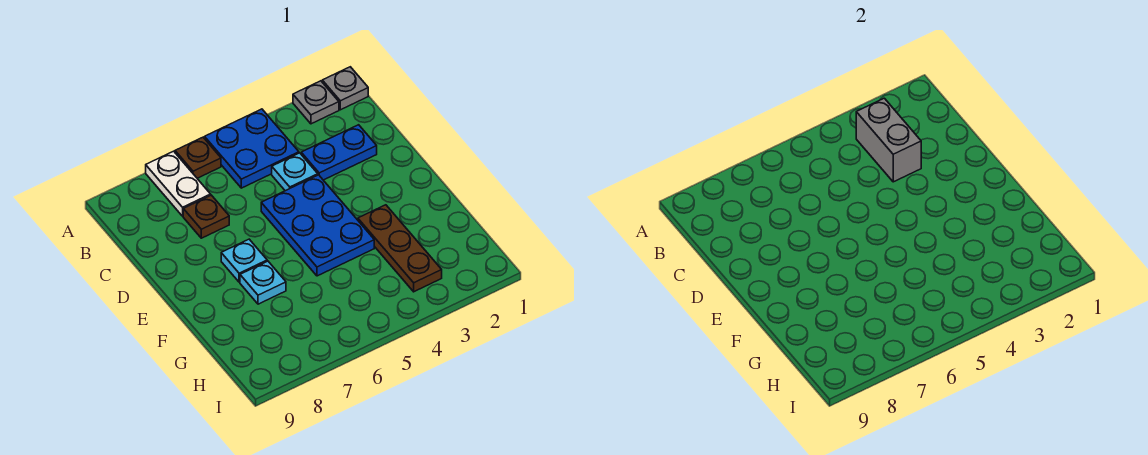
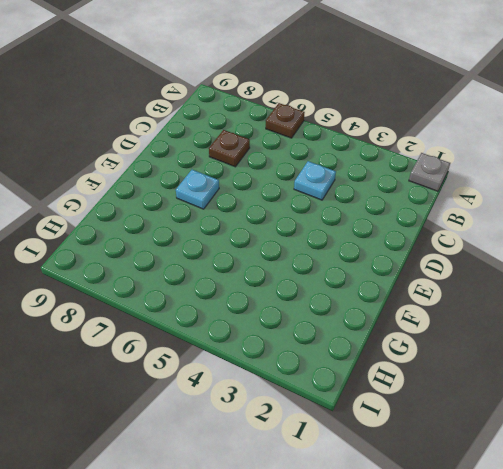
none -> grey 1x1 plate [293,81,339,124]
none -> blue 2x2 plate [205,109,299,188]
none -> white 1x2 plate [146,151,211,216]

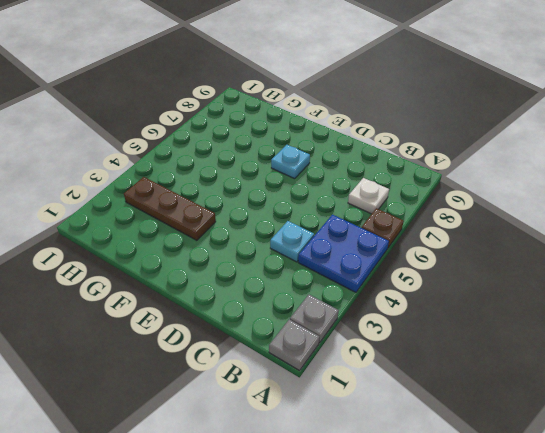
white 1x1 plate [348,178,389,214] -> white 1x2 plate [146,151,211,216]
none -> blue 1x2 plate [301,125,377,180]
none -> brown 1x1 plate [183,195,229,238]
none -> blue 2x3 plate [261,175,374,276]

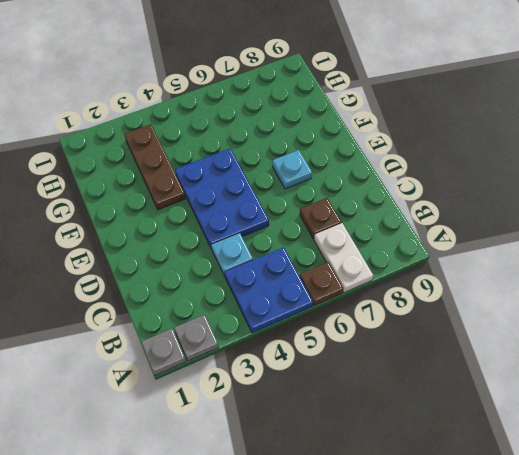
none -> blue 1x2 plate [301,125,377,180]
none -> cyan 1x1 plate [240,261,286,304]
none -> grey 1x2 brick [856,98,921,182]

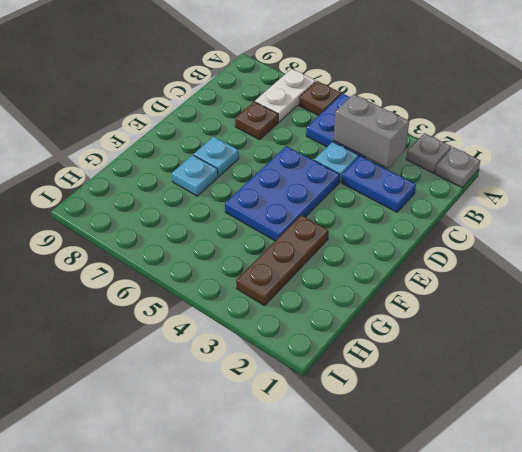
grey 1x2 brick [334,94,409,168] -> grey 1x2 brick turned to [856,98,921,182]

